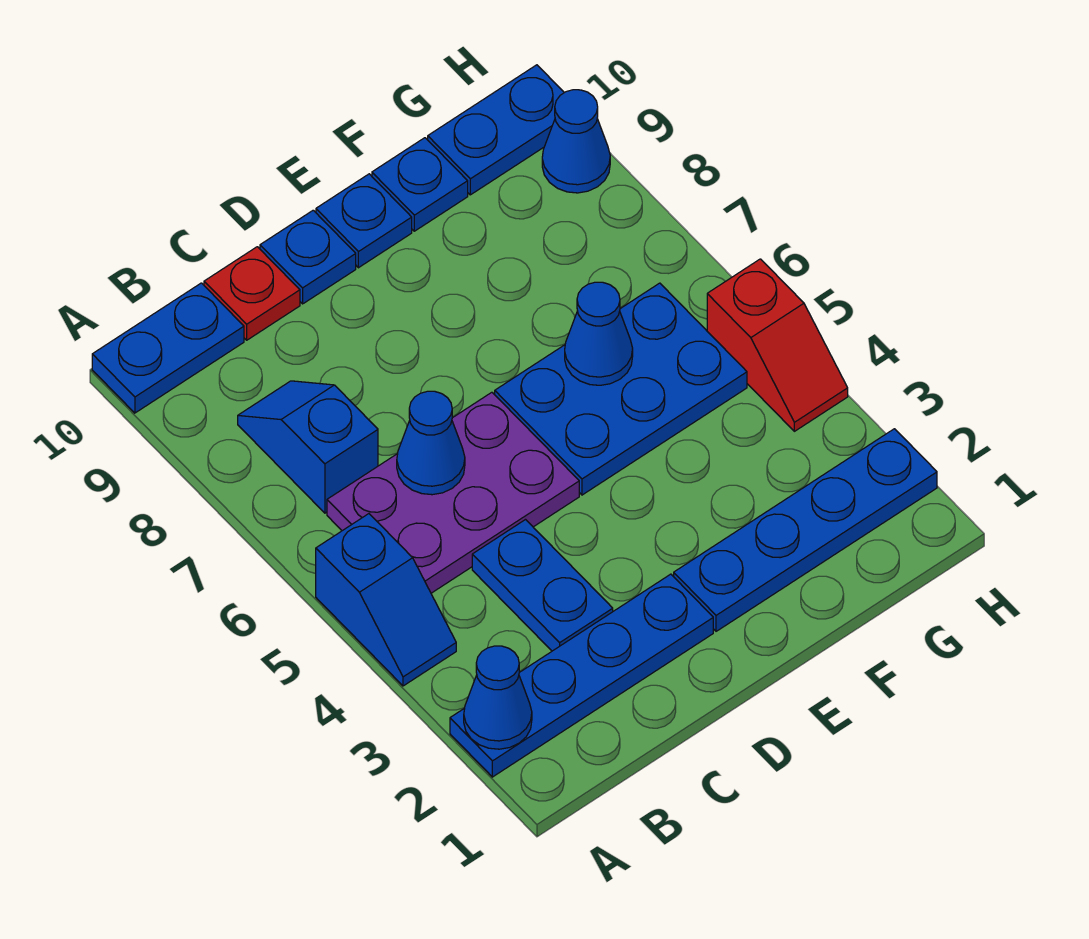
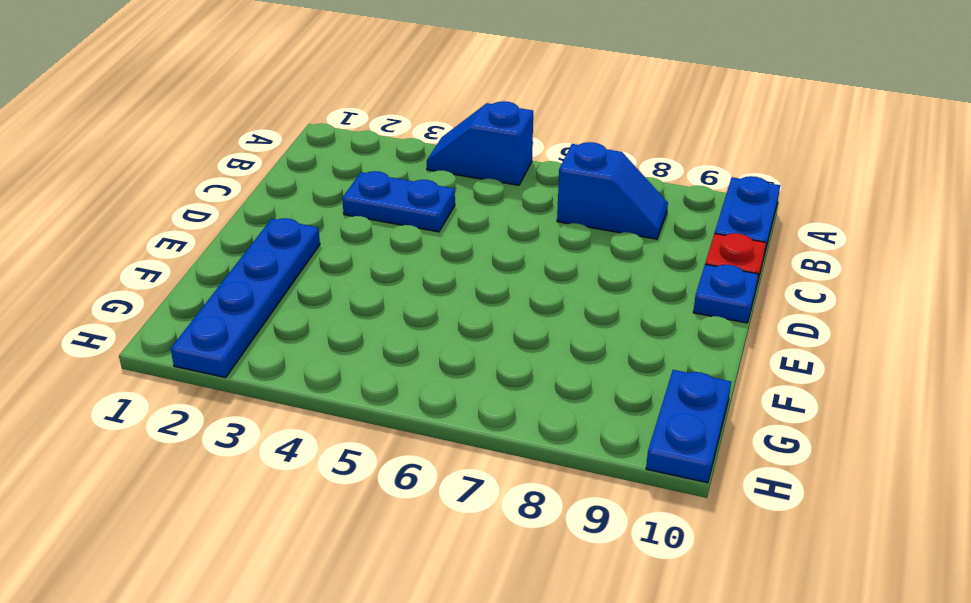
none -> blue 1x4 plate [450,574,713,777]
none -> purple 2x3 plate [327,392,579,593]
none -> blue 2x3 plate [495,283,747,495]

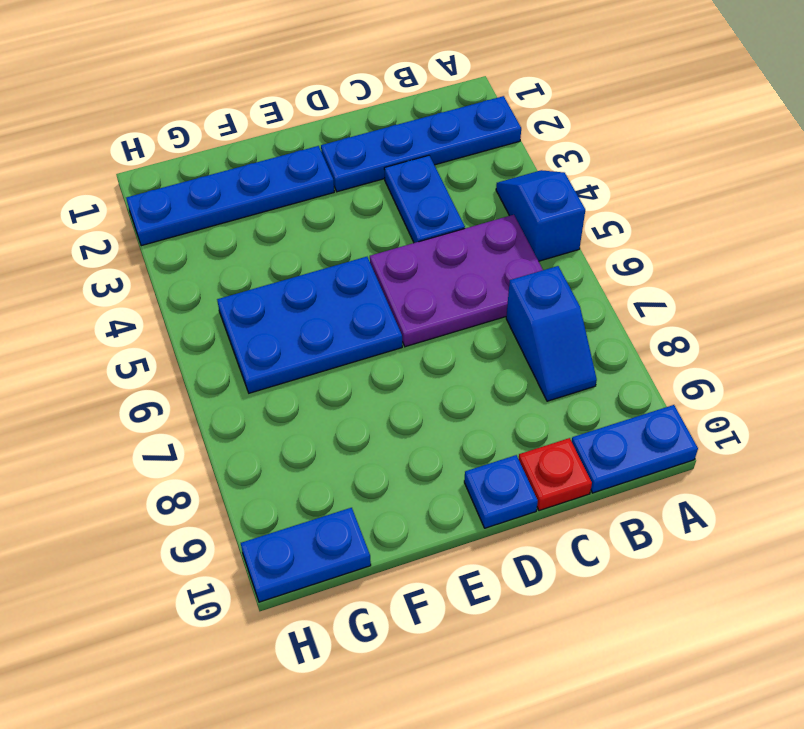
none -> blue 1x1 plate [316,174,412,268]
none -> blue 1x1 plate [372,138,468,231]
none -> red 1x2 slope [707,259,848,431]

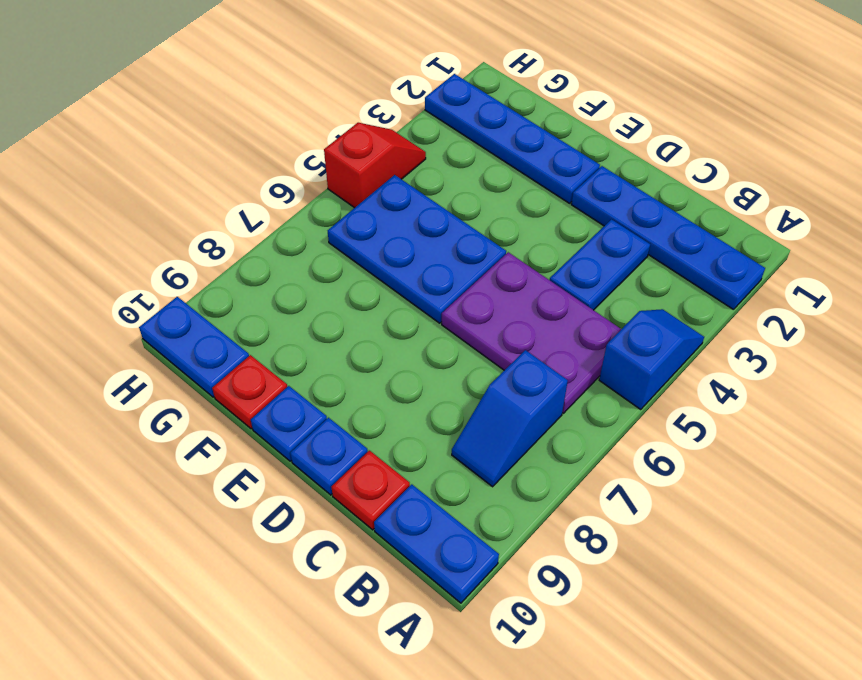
red 1x1 plate [212,355,287,429] -> blue 1x1 plate [372,138,468,231]
none -> blue 1x1 cone [542,90,610,193]
none -> blue 1x1 cone [464,646,532,749]
none -> blue 1x1 cone [397,391,465,495]

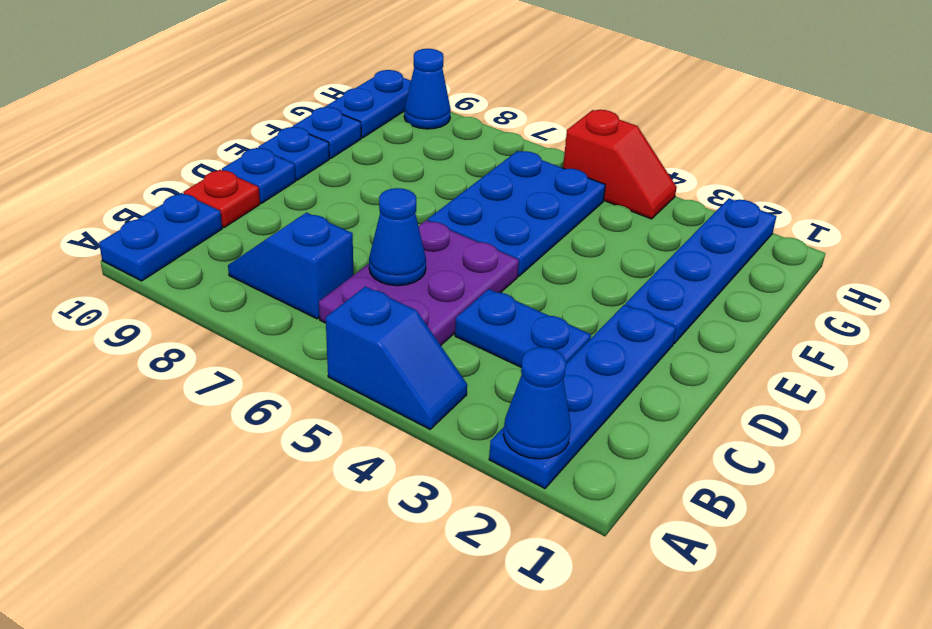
none -> blue 1x1 cone [565,282,633,385]

